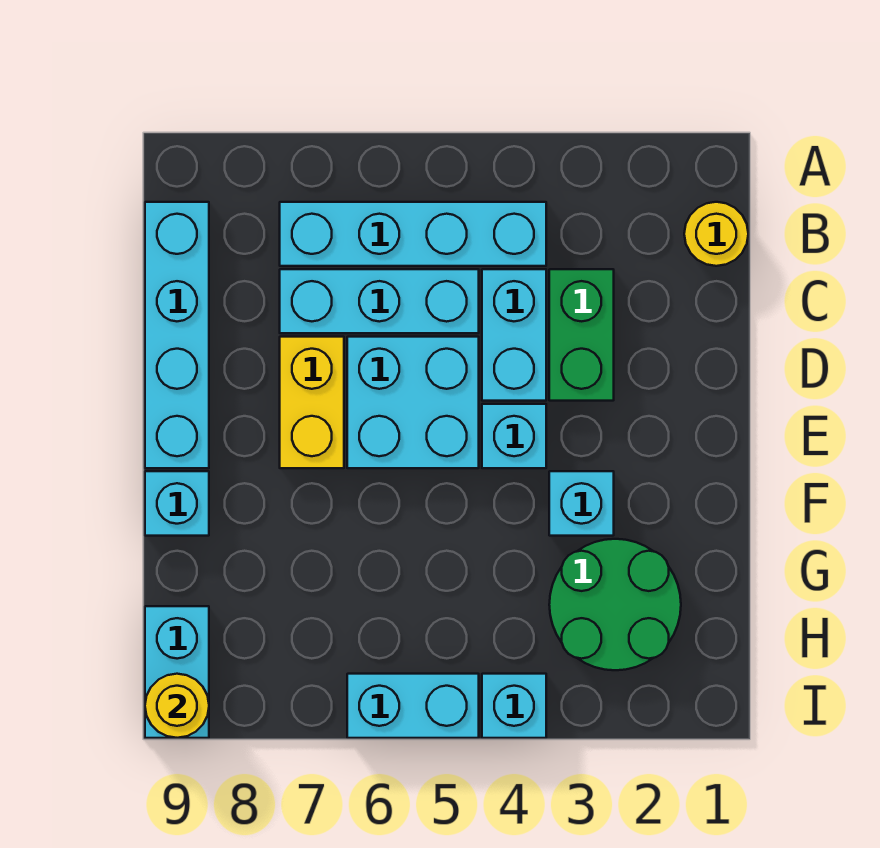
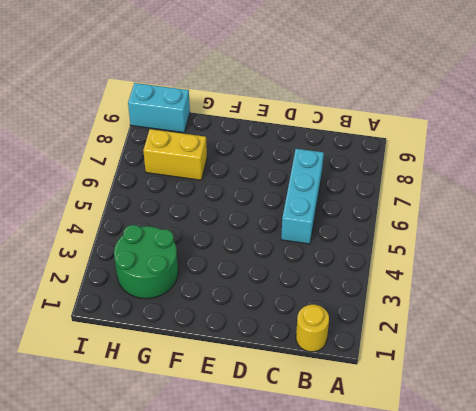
yellow 1x2 brick [143,129,207,180] -> yellow 1x2 brick moved to [280,337,344,468]
none -> cyan 1x4 brick [280,202,546,266]
none -> cyan 1x4 brick [145,202,209,468]
none -> green 1x2 brick [549,269,614,401]

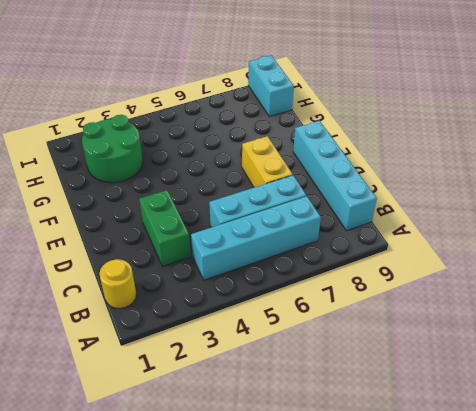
none -> cyan 1x2 brick [482,269,546,401]
none -> cyan 2x2 brick [347,337,479,468]
none -> cyan 1x1 brick [482,404,546,468]

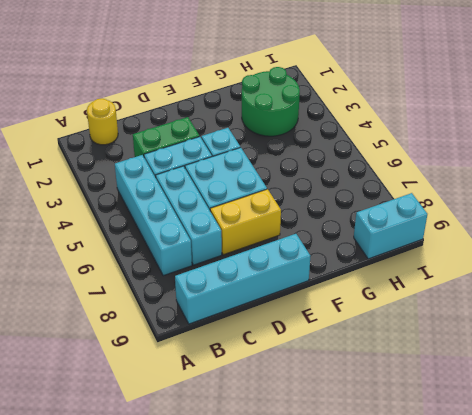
none -> cyan 1x1 brick [549,471,614,536]
none -> cyan 1x1 brick [145,471,209,536]
none -> cyan 1x1 brick [482,674,546,738]

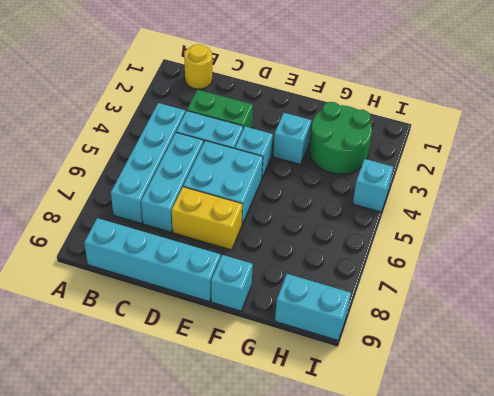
none -> cyan 1x2 brick [347,674,479,738]
none -> yellow 1x1 round brick [145,674,209,738]

